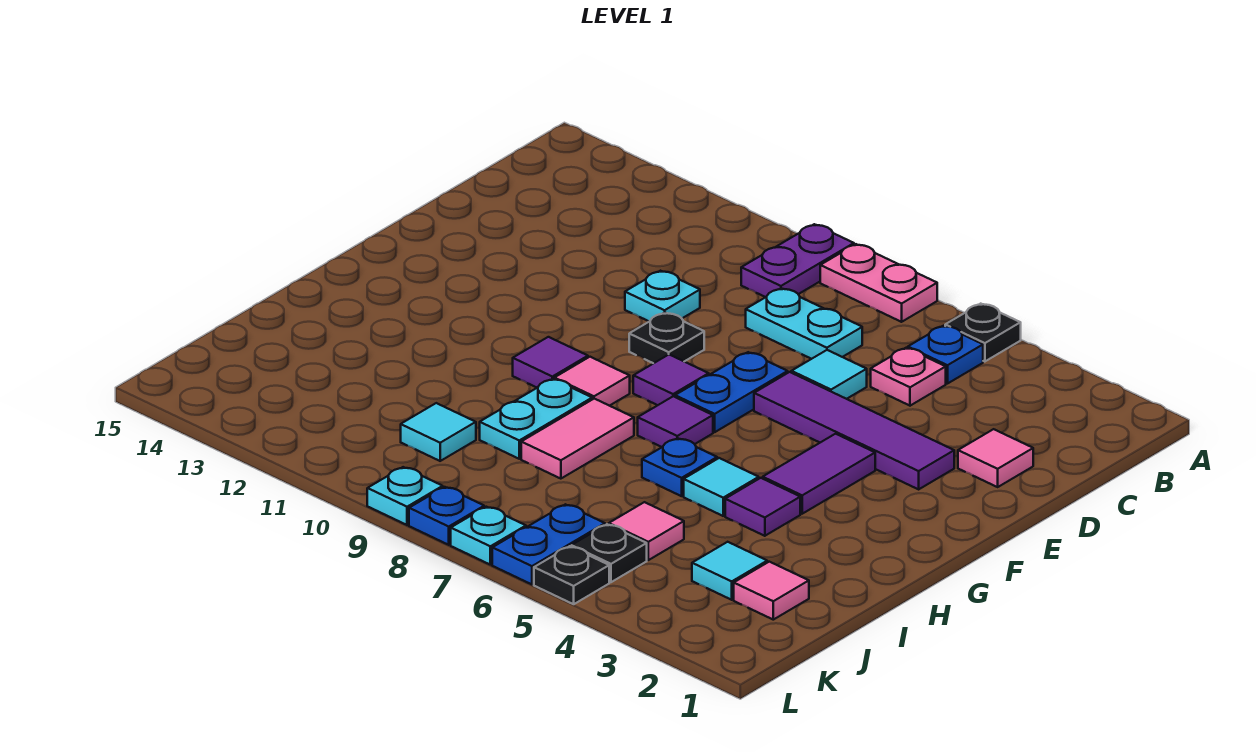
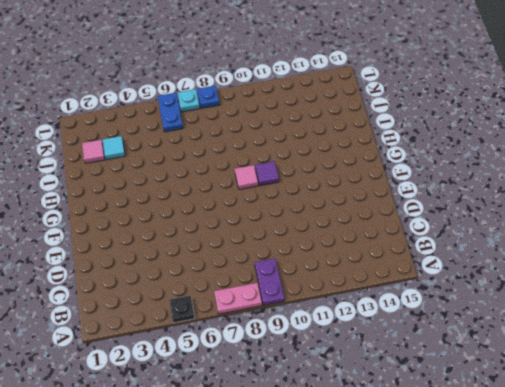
none -> blue 1x1 plate [908,326,983,384]
none -> pink 1x1 plate [871,348,946,406]
none -> cyan 1x2 plate [746,288,862,359]
none -> pink 1x1 tile [958,429,1033,487]

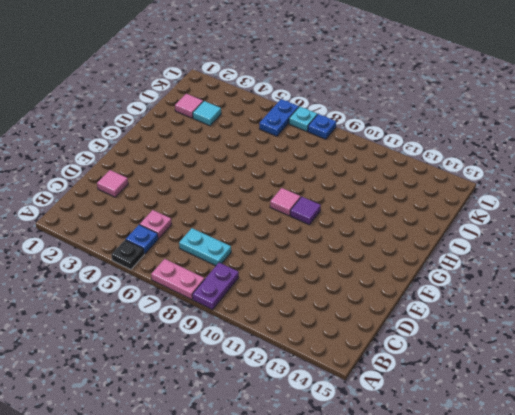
none -> cyan 1x1 tile [791,350,867,399]
none -> cyan 1x1 plate [625,271,700,321]
none -> purple 1x4 tile [754,372,954,489]
none -> blue 1x2 plate [675,352,788,432]

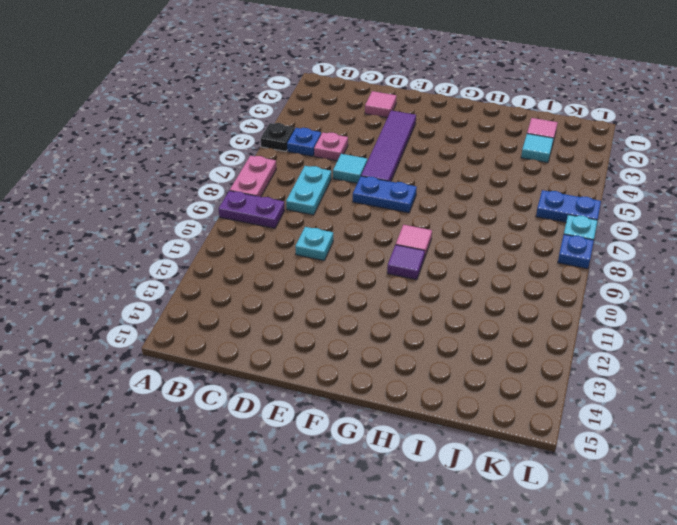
none -> black 1x1 plate [629,313,704,363]
none -> purple 1x2 tile [763,434,875,514]
none -> purple 1x1 tile [633,355,709,405]
none -> purple 1x1 tile [638,396,713,447]

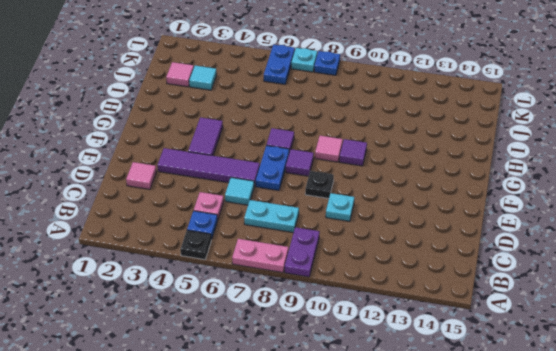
none -> purple 1x1 tile [725,478,800,536]
none -> cyan 1x1 tile [684,458,759,516]
none -> blue 1x1 plate [642,438,717,496]
none -> pink 1x2 tile [521,399,634,479]

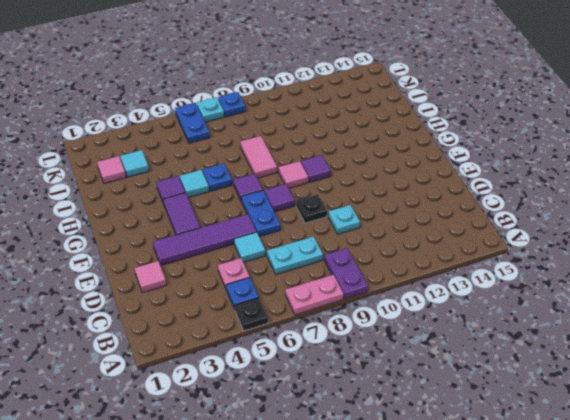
none -> cyan 1x2 plate [480,379,592,459]
none -> pink 1x1 tile [609,502,684,560]
none -> cyan 1x1 tile [401,403,476,461]
none -> black 1x1 plate [571,524,647,582]

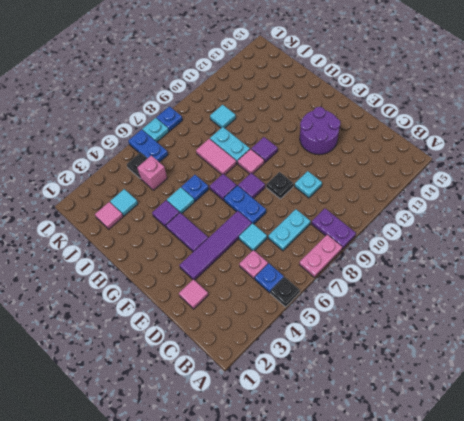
purple 2x2 round brick [300,107,340,155] -> none
pink 1x1 brick [137,156,167,190] -> pink 1x1 tile [609,502,684,560]
none -> black 1x1 plate [534,546,609,604]
none -> cyan 1x1 plate [367,467,443,525]

